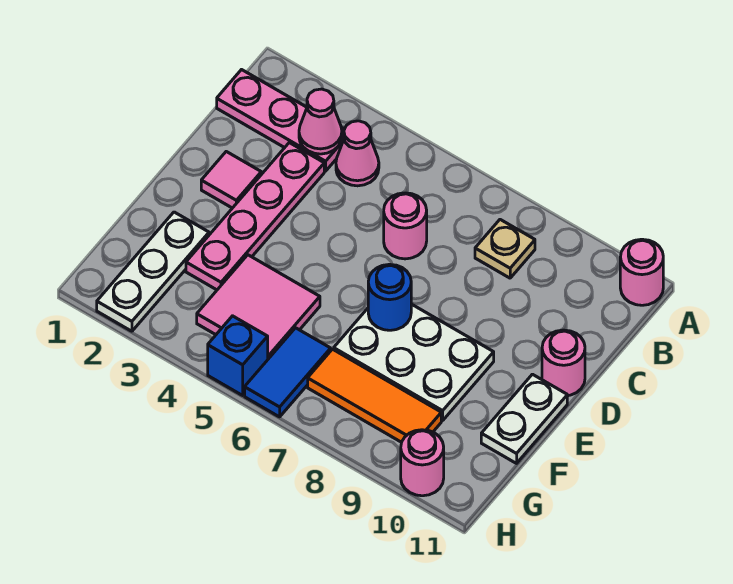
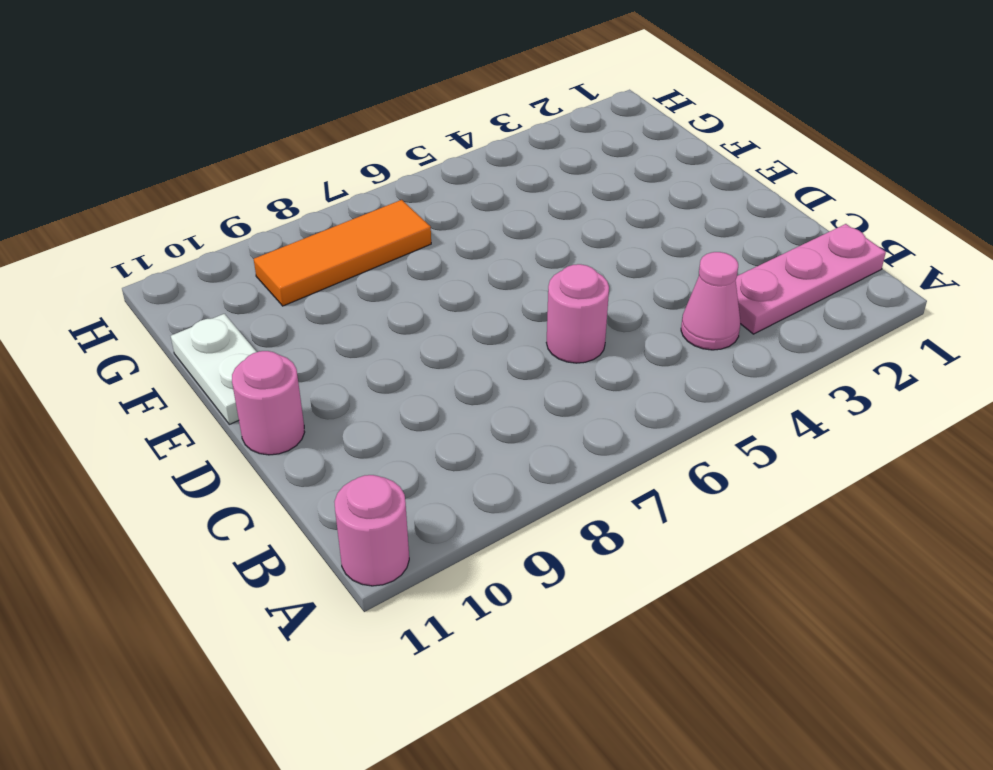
none -> tan 1x1 plate [475,220,535,278]
none -> pink 1x4 plate [186,143,324,290]
none -> pink 1x1 tile [201,152,261,208]

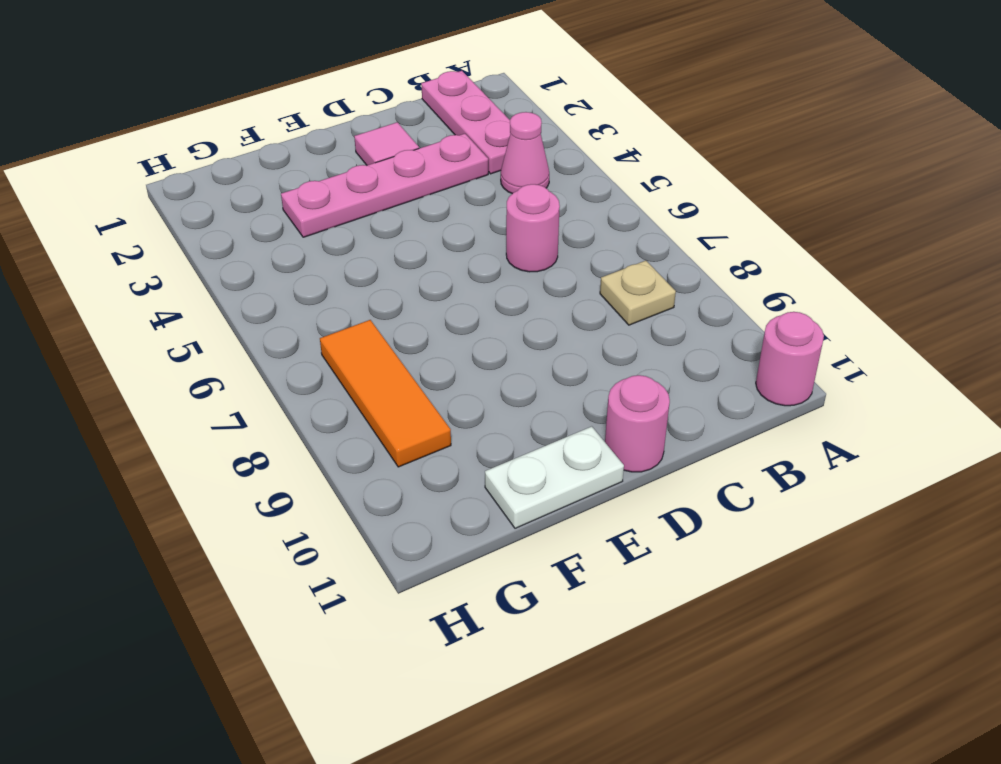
none -> white 2x3 plate [334,304,494,421]
none -> white 1x3 plate [97,212,209,331]
none -> pink 2x2 tile [197,255,320,359]

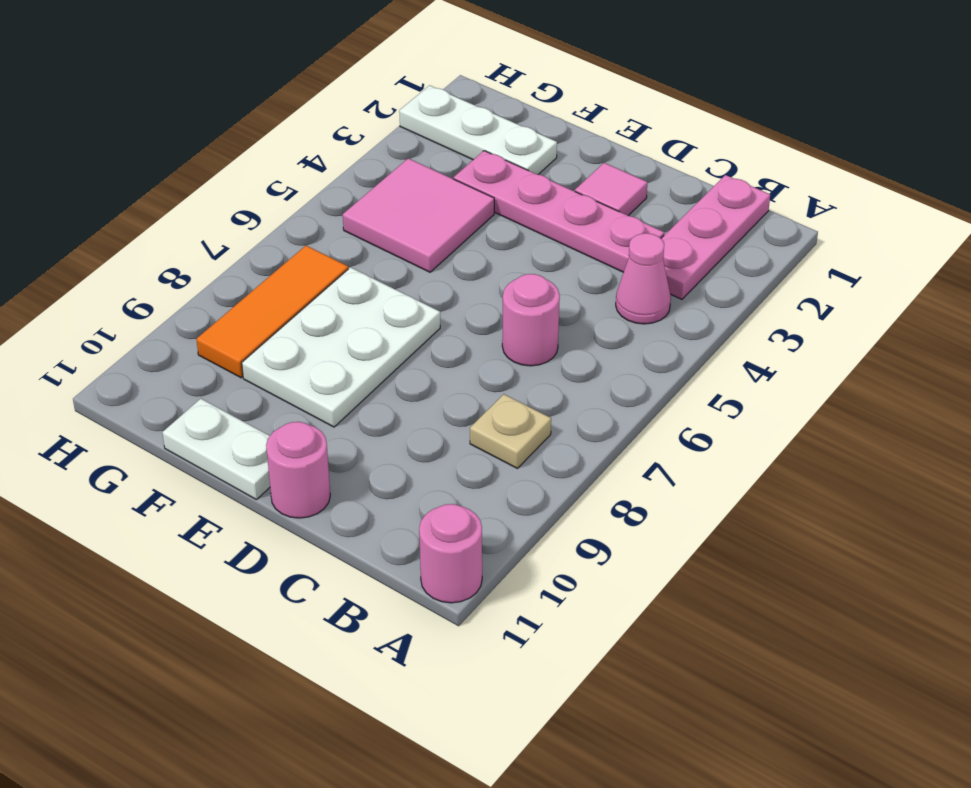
none -> blue 1x2 tile [245,328,331,417]
none -> blue 1x1 brick [208,316,268,395]
none -> pink 1x1 round brick [401,430,444,496]

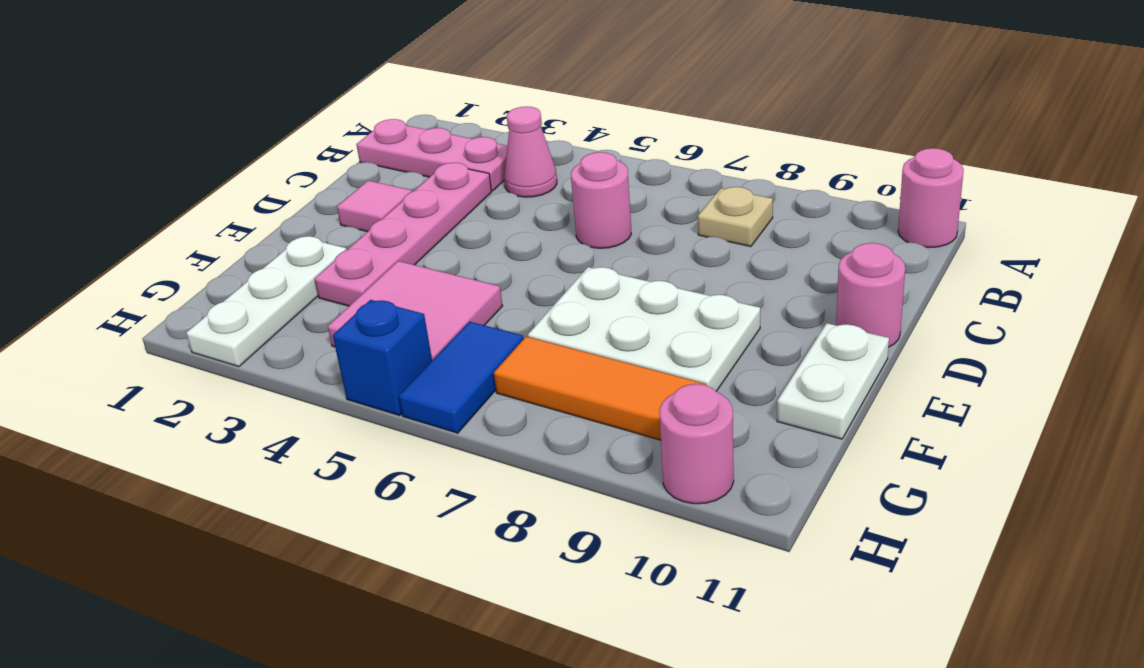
none -> pink 1x1 cone [299,89,342,154]
none -> blue 1x1 round brick [368,264,411,330]

